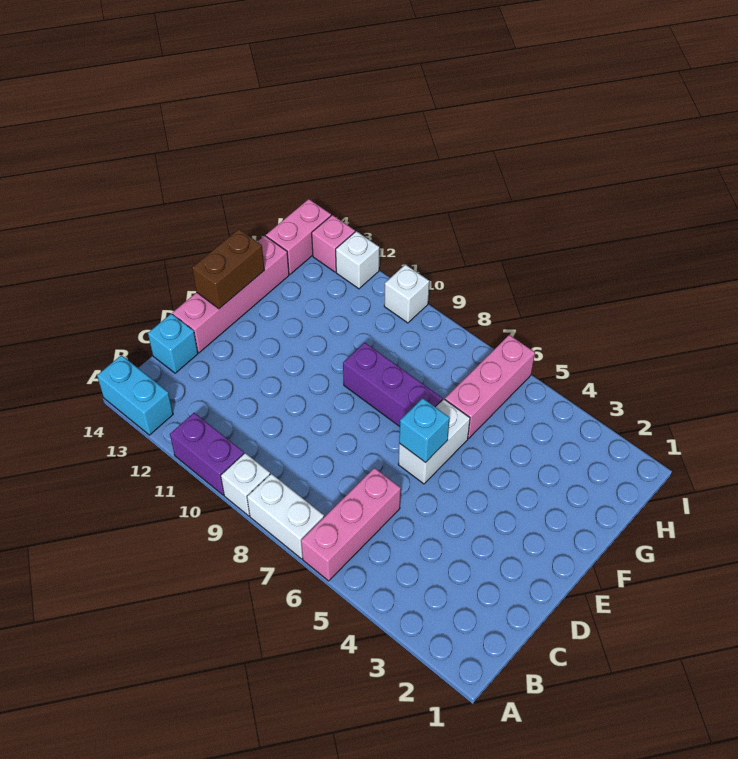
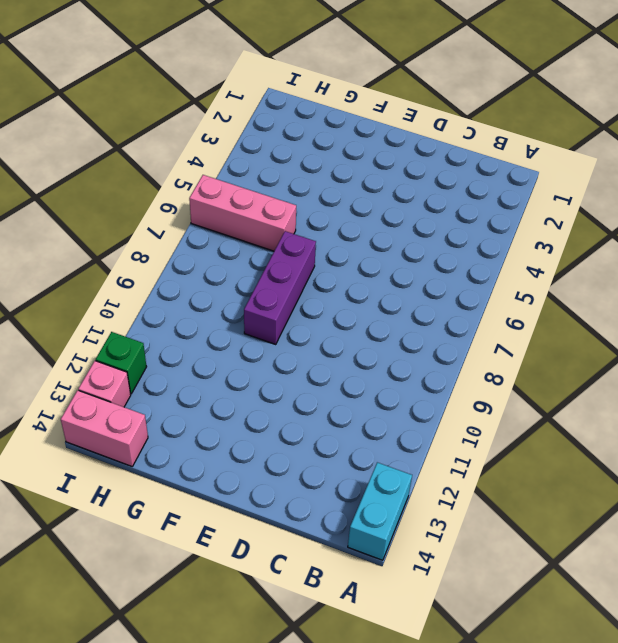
green 1x1 brick [96,332,147,394] -> white 1x1 brick [336,231,379,289]
none -> pink 1x3 brick [301,468,401,581]
none -> white 1x2 brick [247,474,324,559]
none -> white 1x1 brick [221,453,270,516]

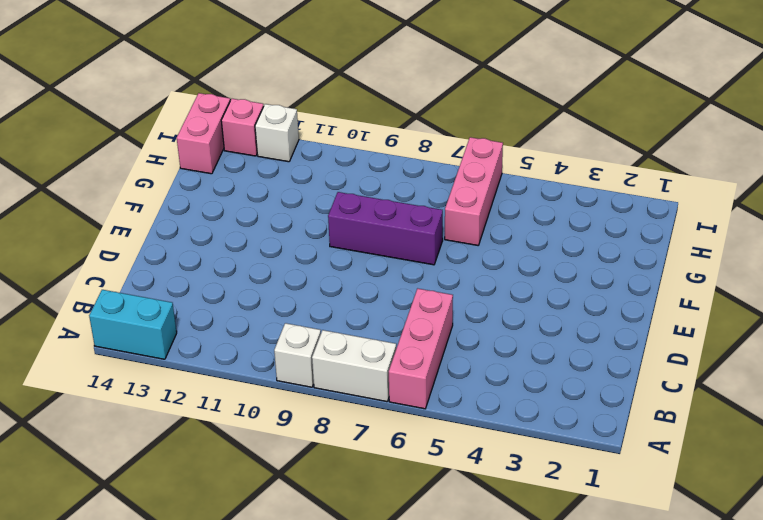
none -> purple 1x2 brick [170,413,244,495]
none -> cyan 1x1 brick [148,314,198,373]
none -> pink 1x4 brick [172,236,289,353]

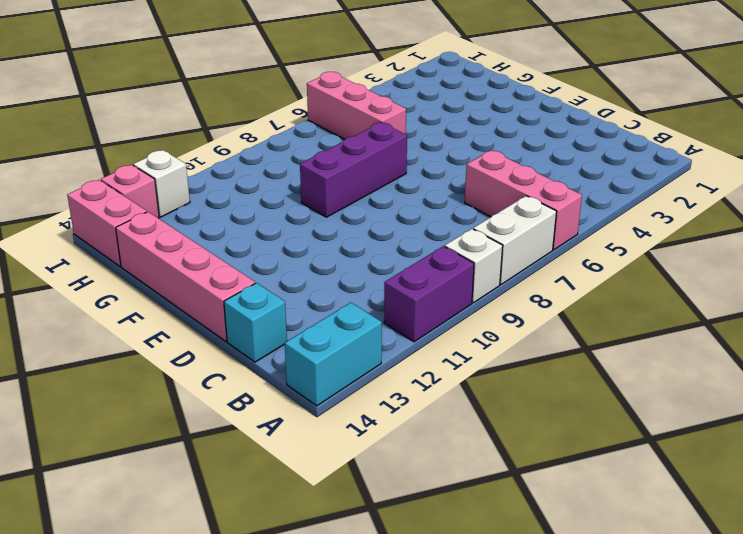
none -> white 1x2 brick [398,399,470,484]
none -> white 1x1 brick [384,265,429,323]
none -> cyan 1x1 brick [399,398,450,463]

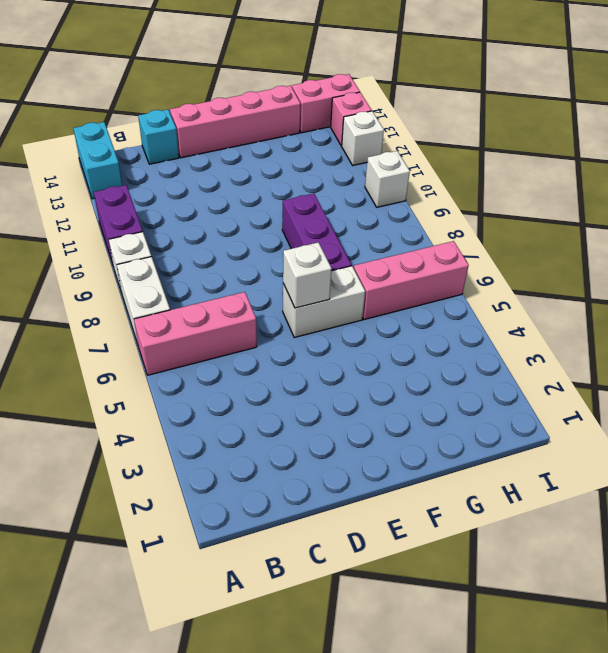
white 1x1 brick [283,242,332,308] -> cyan 1x1 brick [399,398,450,463]
none -> brown 1x2 brick [192,229,264,309]

